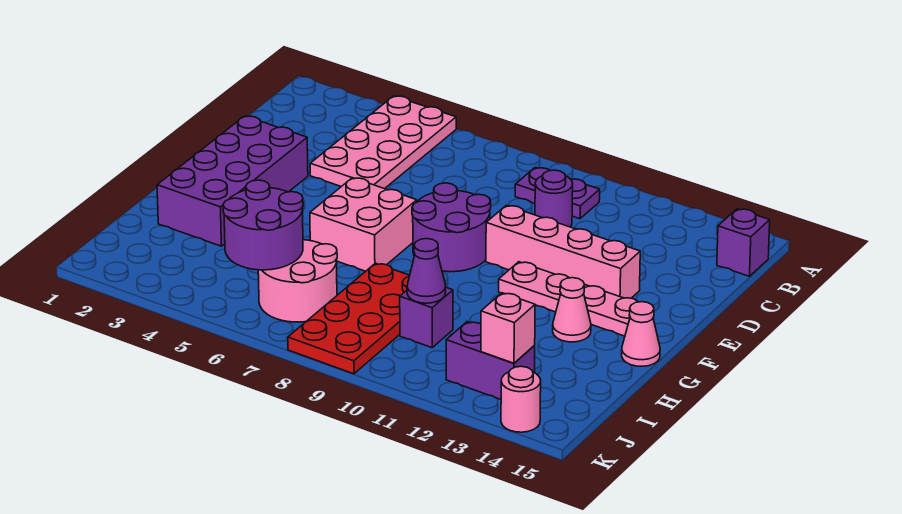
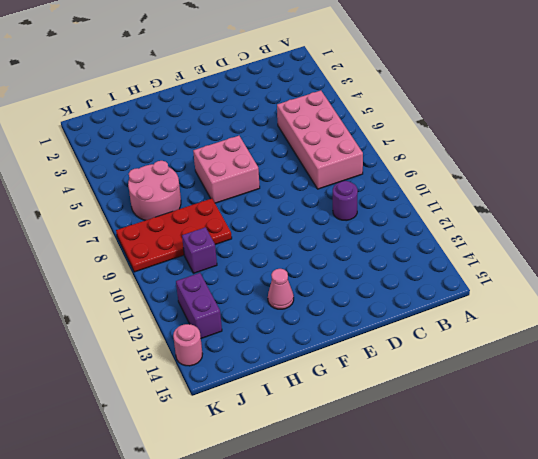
pink 2x4 brick [277,91,363,189] -> pink 2x4 plate [310,96,456,189]
none -> purple 1x2 plate [515,168,600,219]
none -> purple 1x1 brick [717,209,770,276]
none -> purple 2x4 brick [157,116,308,246]

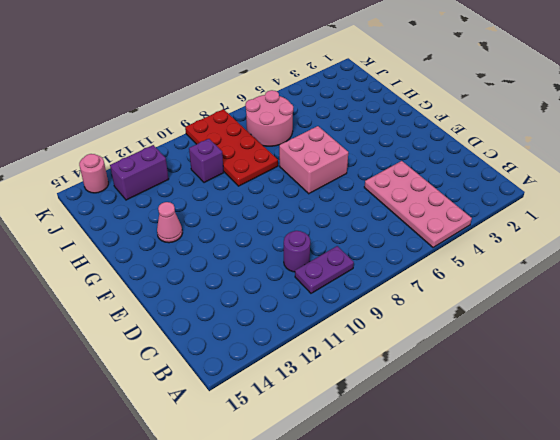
none -> purple 1x1 brick [717,209,770,276]
none -> purple 2x4 brick [157,116,308,246]
none -> purple 2x2 round brick [412,183,491,272]

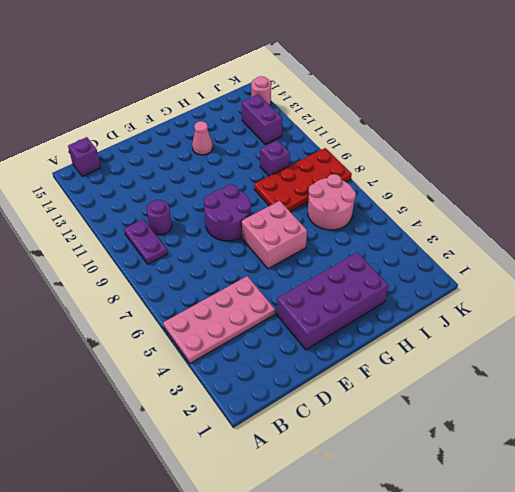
none -> pink 1x4 brick [486,205,640,298]
none -> pink 1x4 plate [499,262,638,336]
none -> pink 1x1 cone [622,302,660,366]

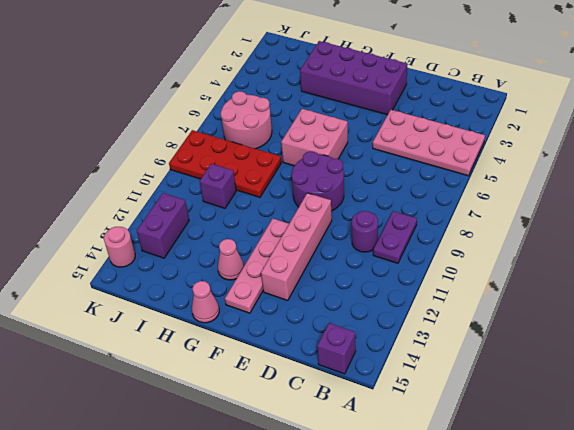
none -> purple 2x2 round brick [223,180,303,270]
none -> purple 1x1 cone [407,239,446,303]
none -> pink 1x1 brick [481,293,535,363]

